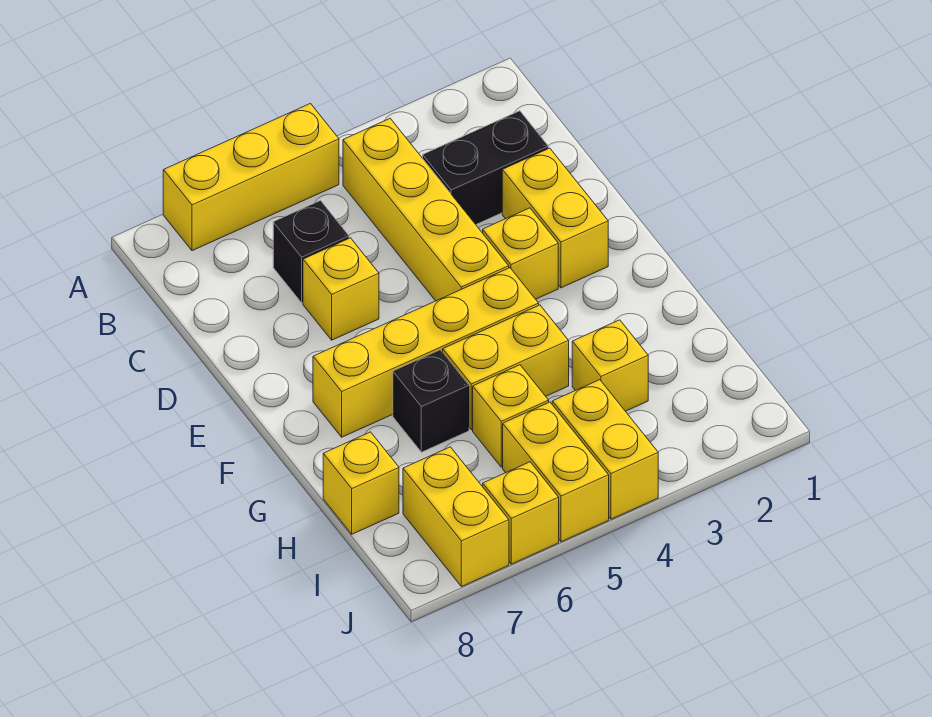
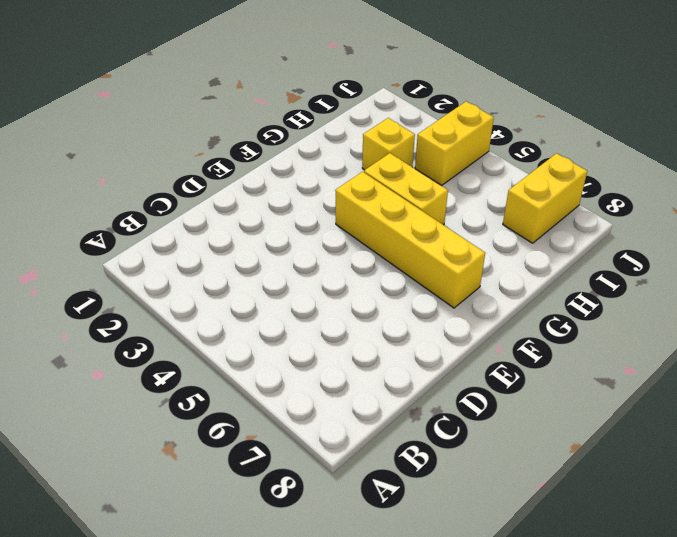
none -> yellow 1x3 brick [163,104,339,251]
none -> yellow 1x4 brick [343,119,509,301]
none -> black 1x2 brick [423,111,548,224]

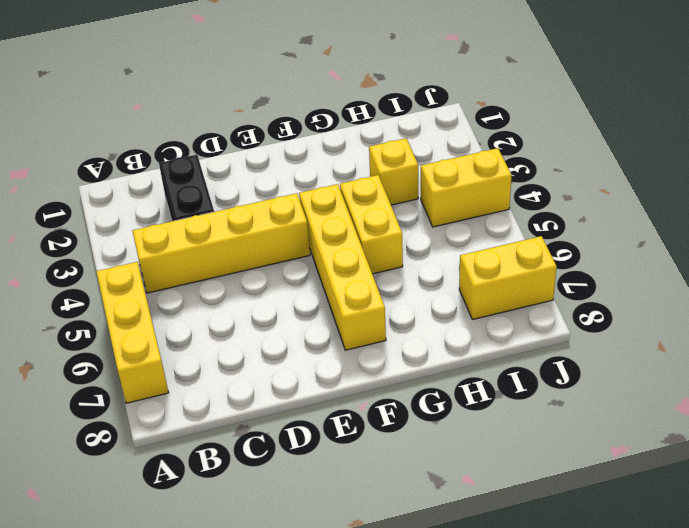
none -> black 1x1 brick [273,201,349,303]
none -> yellow 1x2 brick [502,148,608,288]
none -> yellow 1x1 brick [303,238,379,340]

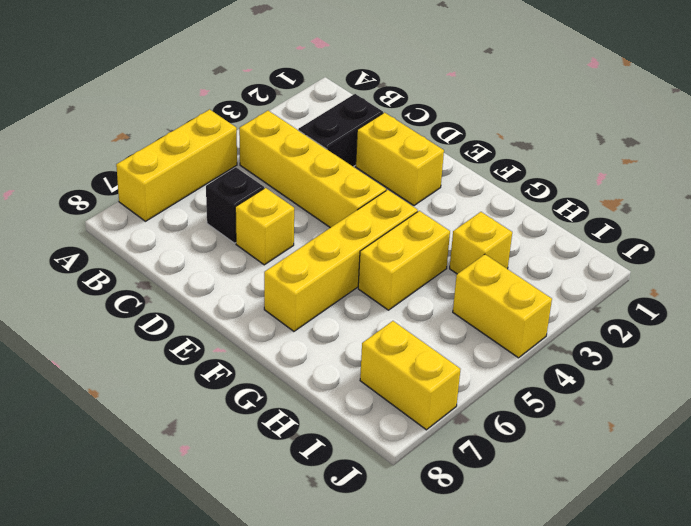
none -> yellow 1x1 brick [483,208,558,299]
none -> black 1x1 brick [393,350,469,452]
none -> yellow 1x1 brick [473,365,549,467]

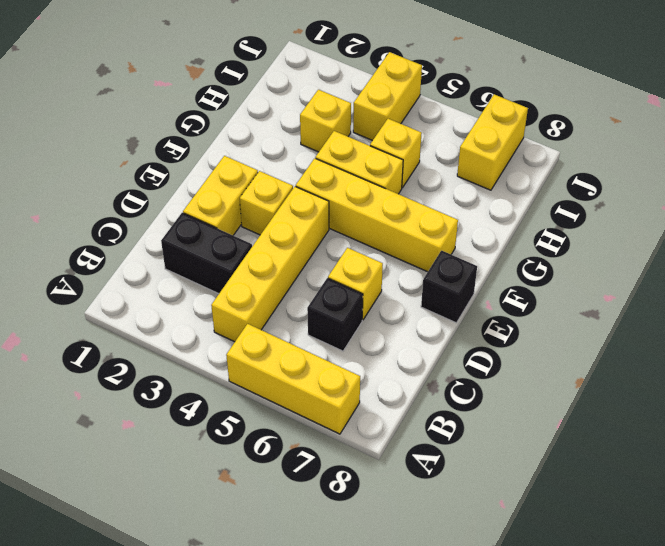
black 1x1 brick [421,251,477,323] -> black 1x1 brick moved to [393,350,469,452]
none -> yellow 1x1 brick [323,432,399,534]
none -> yellow 1x2 brick [503,402,609,542]
none -> yellow 1x1 brick [483,462,559,564]

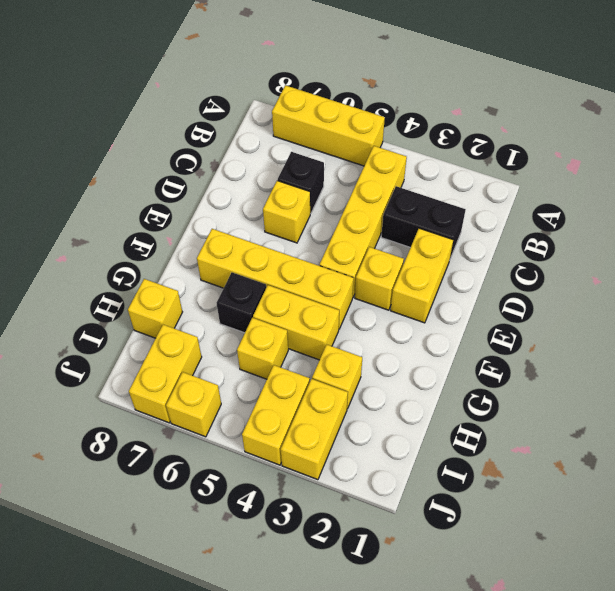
yellow 1x2 brick [281,379,348,480] -> yellow 1x2 brick moved to [503,402,609,542]

